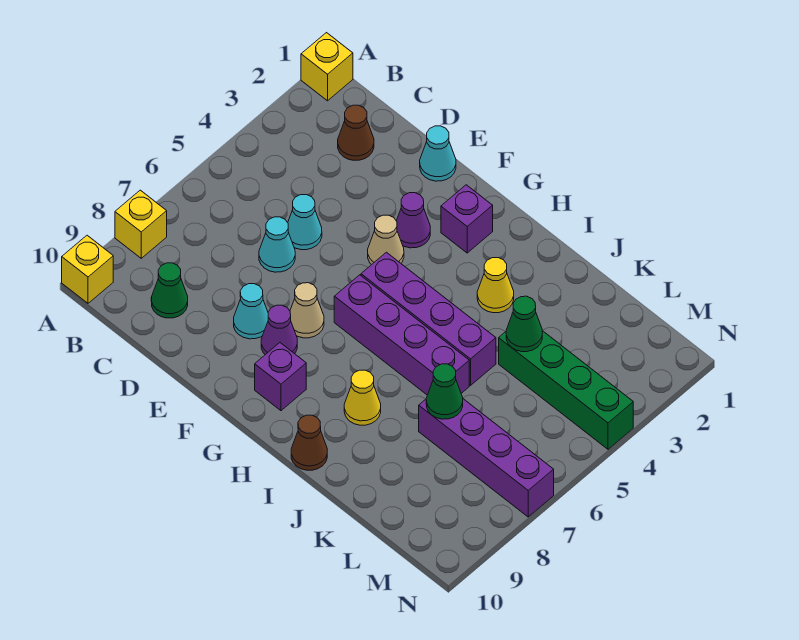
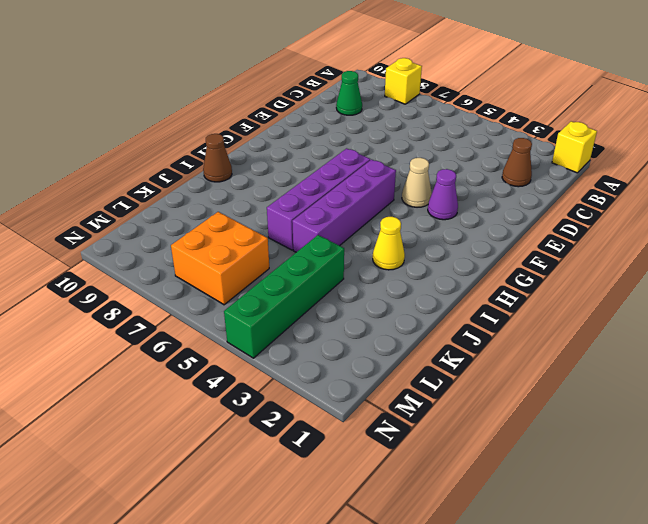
orange 2x2 brick [171,212,269,305] -> purple 1x4 brick [419,399,554,517]
none -> yellow 1x1 brick [62,235,113,303]
none -> cyan 1x1 cone [288,195,322,250]
none -> cyan 1x1 cone [259,217,295,272]

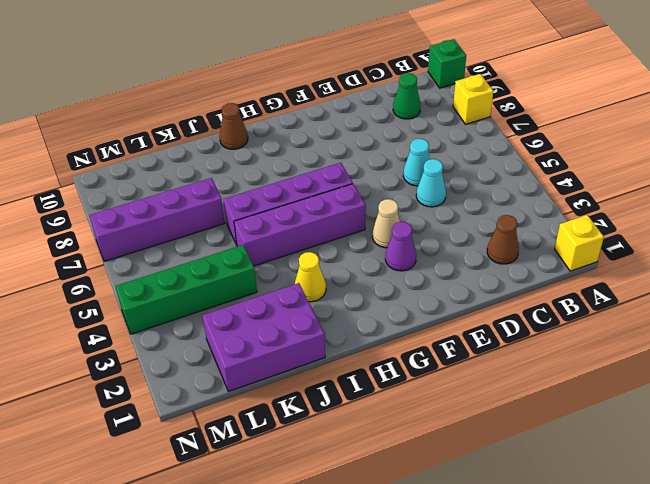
green 1x1 brick [428,39,466,88] -> yellow 1x1 brick [62,235,113,303]
purple 2x3 brick [202,283,325,392] -> none
none -> cyan 1x1 cone [420,126,456,181]
none -> cyan 1x1 cone [234,284,268,339]
none -> tan 1x1 cone [290,283,324,338]

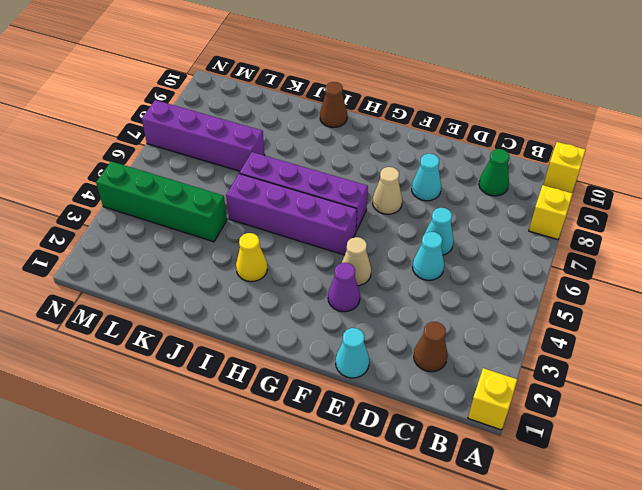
none -> purple 1x1 cone [261,305,297,355]
none -> purple 1x1 brick [441,185,493,253]
none -> purple 1x1 brick [255,343,306,411]

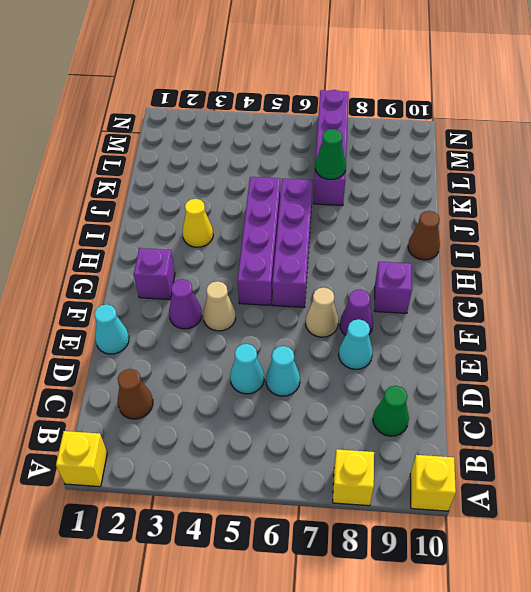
none -> yellow 1x1 cone [344,370,381,425]
none -> green 1x4 brick [499,331,633,449]
none -> green 1x1 cone [506,296,542,352]

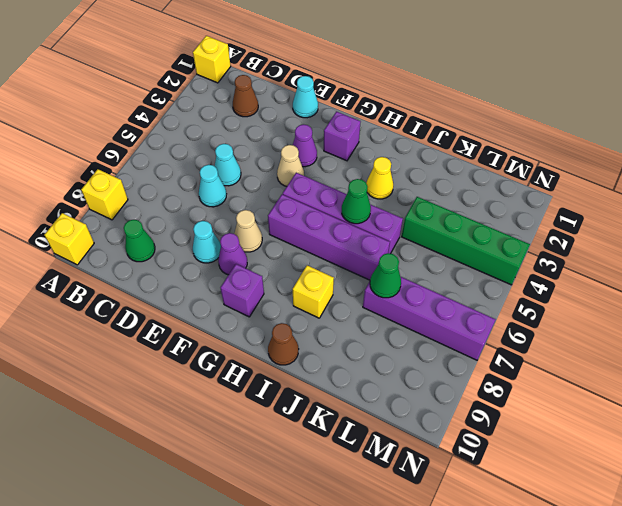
green 1x1 cone [342,179,371,224] -> green 1x1 cone moved to [506,296,542,352]
yellow 1x1 brick [293,265,334,318] -> yellow 1x1 cone [344,370,381,425]

